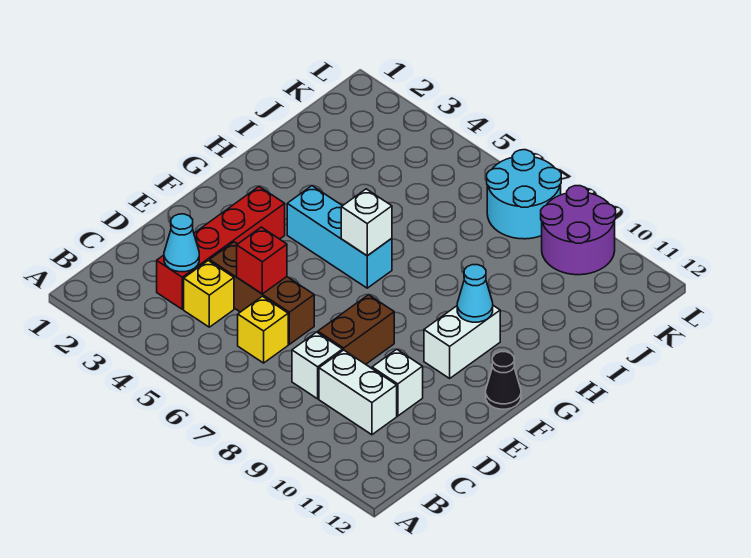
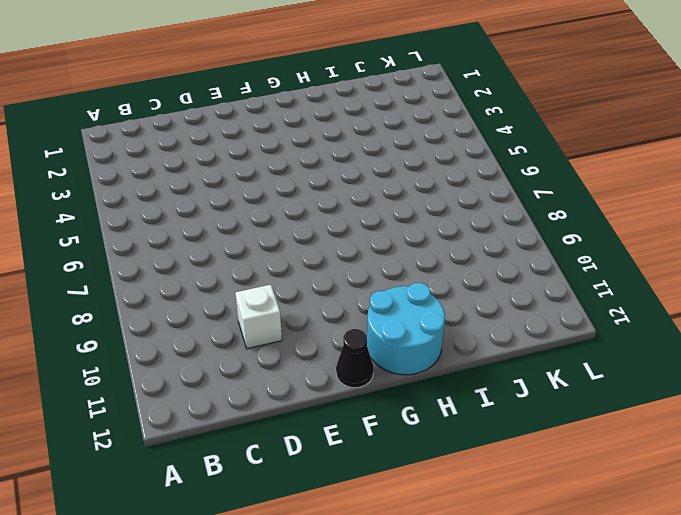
cyan 2x2 round brick [367,283,445,375] -> cyan 2x2 round brick moved to [487,150,561,239]
none -> red 1x4 brick [157,187,285,309]
none -> yellow 1x1 brick [184,261,234,327]
none -> yellow 1x1 brick [238,296,288,363]

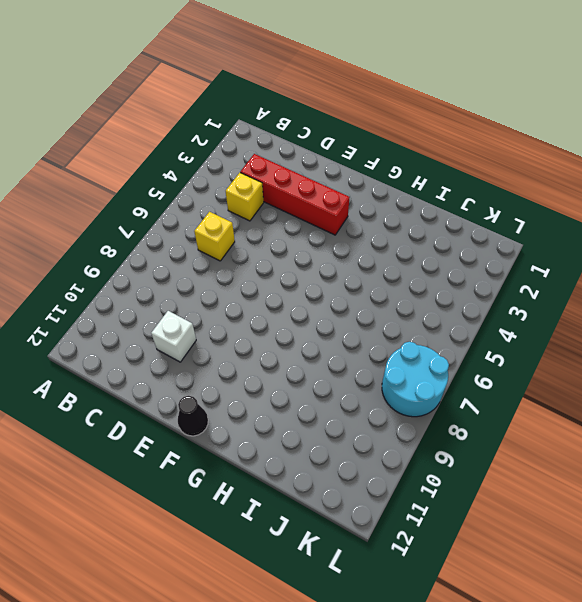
none -> white 1x1 brick [292,332,342,399]
none -> white 1x2 brick [319,350,397,435]
none -> brown 1x3 brick [210,242,314,344]

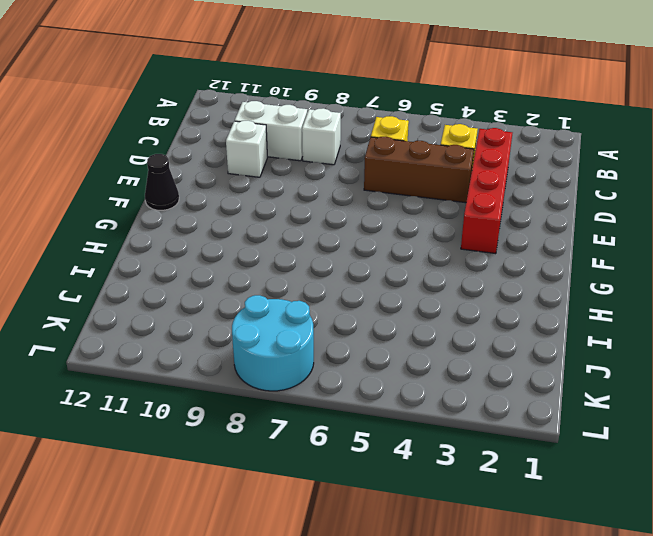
none -> brown 1x2 brick [318,295,394,364]
none -> white 1x2 brick [424,306,500,378]
none -> cyan 1x3 brick [287,186,392,288]

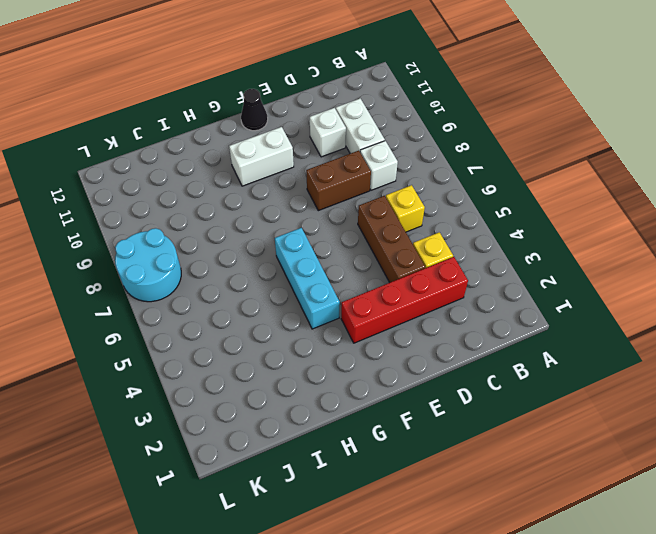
none -> purple 2x2 round brick [541,186,616,275]
none -> cyan 1x1 cone [164,214,199,272]
none -> red 1x1 brick [237,227,287,294]

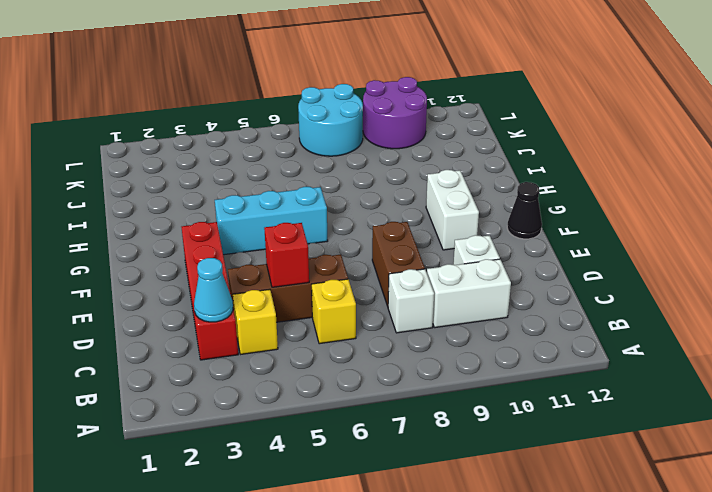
none -> white 1x1 brick [341,189,392,256]
none -> cyan 1x1 cone [457,265,493,322]

